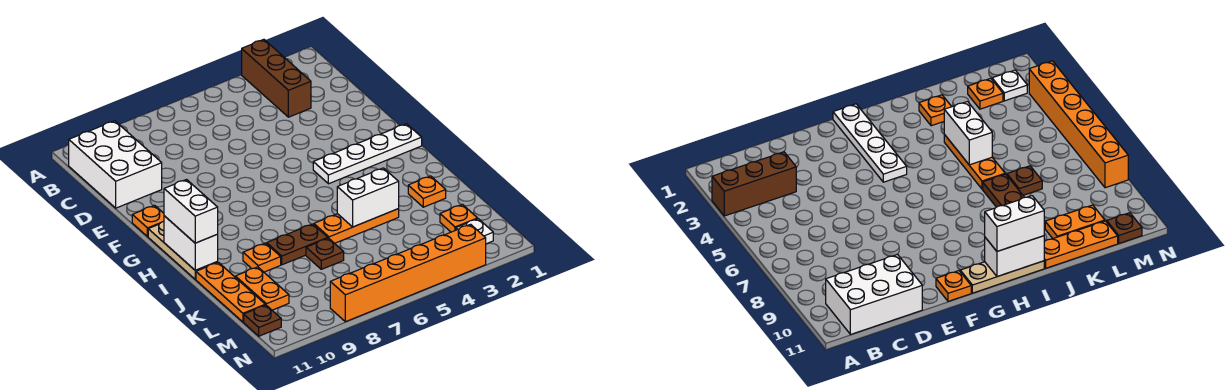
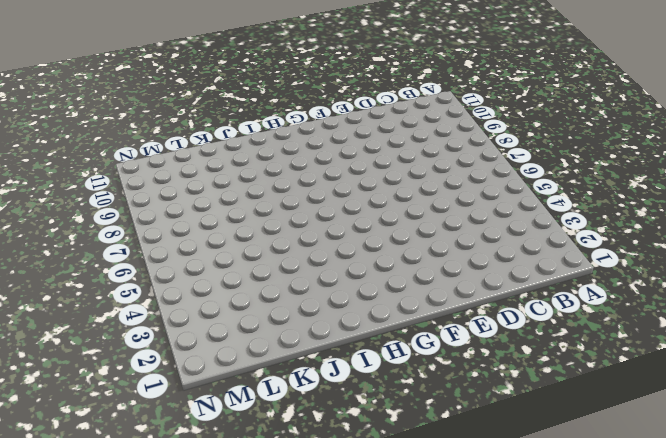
none -> brown 1x3 brick [242,39,311,117]
none -> white 2x3 brick [69,121,162,208]
none -> orange 1x1 plate [132,205,164,237]

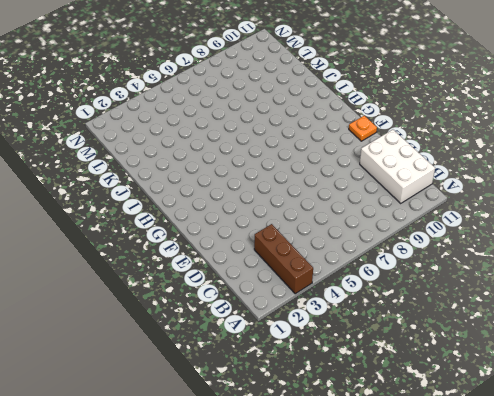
none -> white 1x4 plate [313,124,422,184]
none -> tan 1x3 plate [148,221,218,279]
none -> orange 1x1 plate [408,176,446,207]

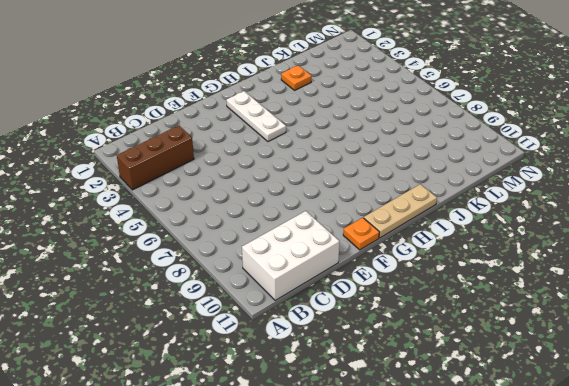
white 1x3 plate [226,91,286,142] -> white 1x4 plate [313,124,422,184]
none -> orange 1x3 plate [314,209,399,243]
none -> brown 1x2 plate [267,224,328,265]
none -> orange 1x1 plate [243,243,281,272]

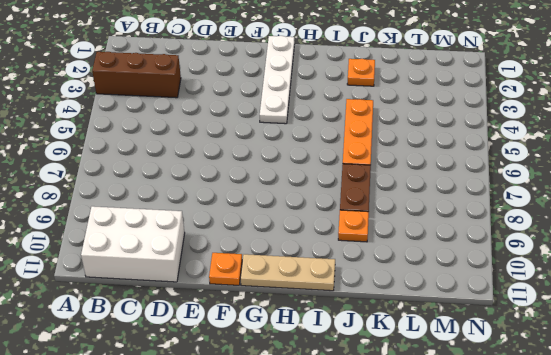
none -> orange 1x3 plate [196,262,265,322]
none -> brown 1x1 plate [306,238,344,269]
none -> orange 1x2 plate [235,267,289,310]

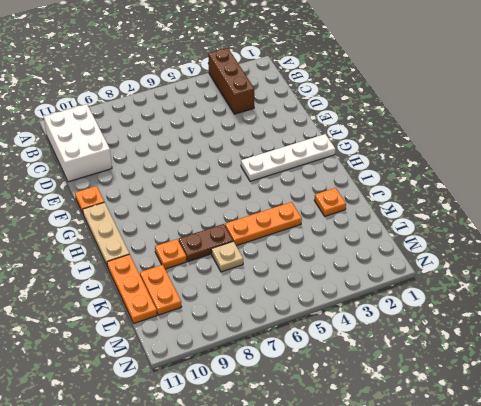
tan 1x1 plate [211,241,243,272] -> brown 1x1 plate [306,238,344,269]
none -> orange 1x1 plate [440,204,478,232]
none -> white 1x1 plate [456,219,493,244]
none -> brown 1x1 plate [244,305,281,336]

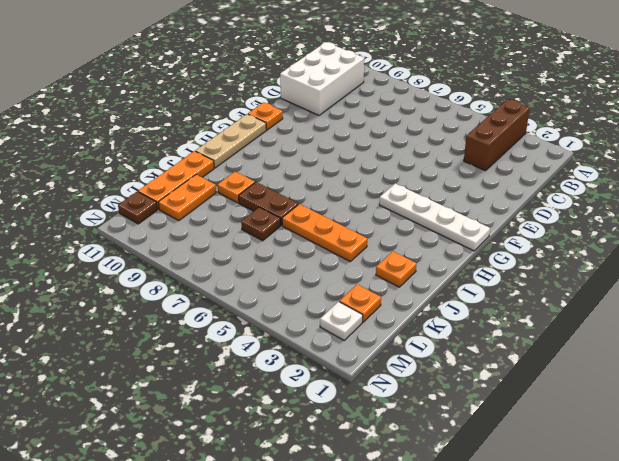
none -> orange 1x6 brick [330,224,486,322]
none -> white 1x2 brick [164,216,218,270]
none -> white 1x2 brick [337,168,399,227]

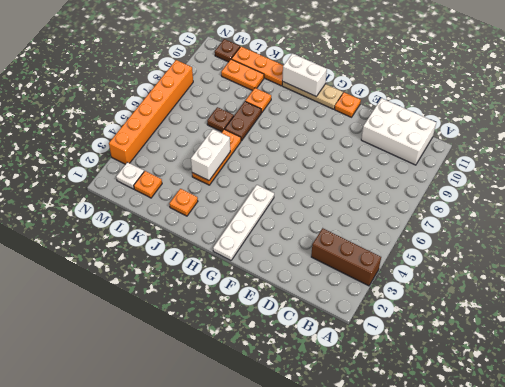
none -> white 1x2 brick [164,180,218,243]

